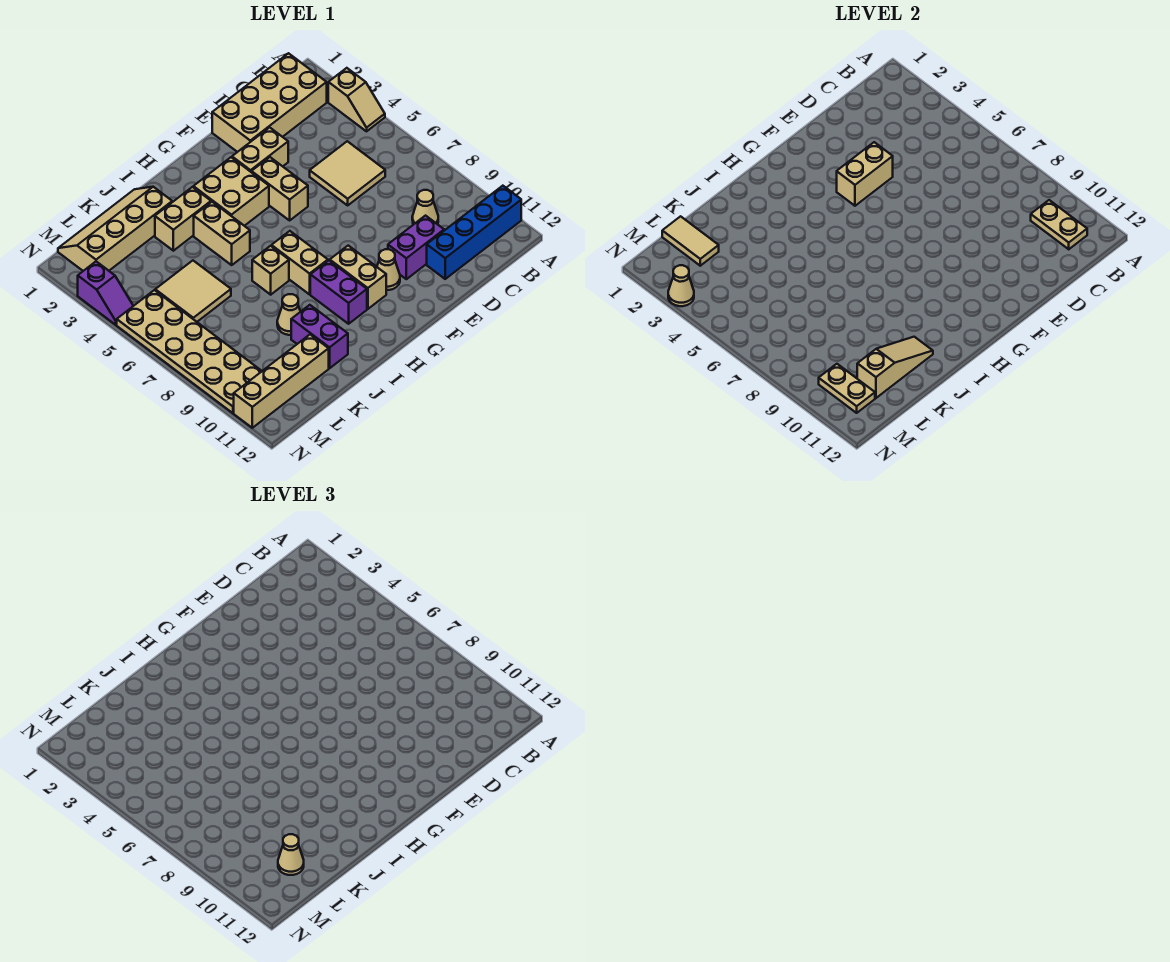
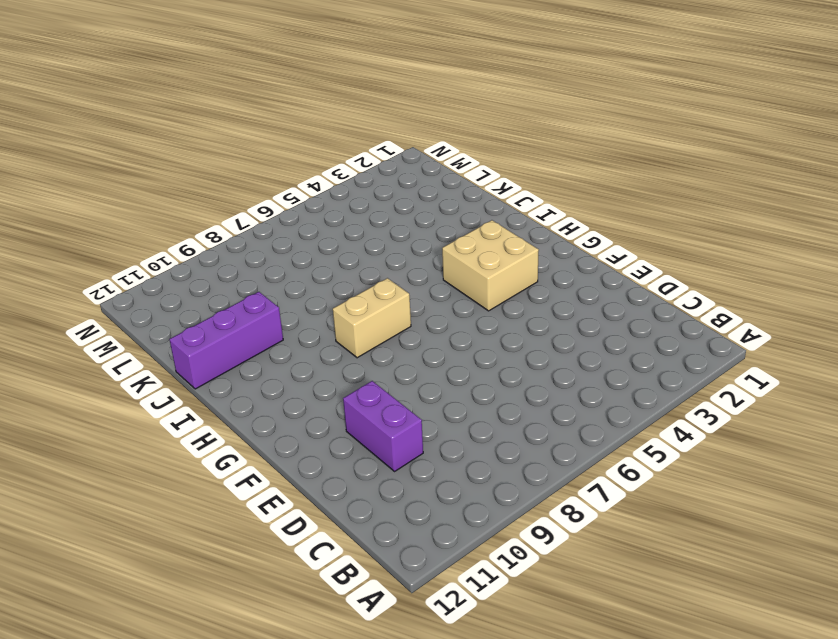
purple 1x3 brick [170,292,283,389] -> purple 1x2 brick [291,305,348,368]
none -> tan 1x2 slope [328,68,385,131]
none -> blue 1x4 brick [427,186,521,279]
none -> tan 2x4 brick [212,53,327,152]
none -> tan 2x2 tile [310,141,385,205]

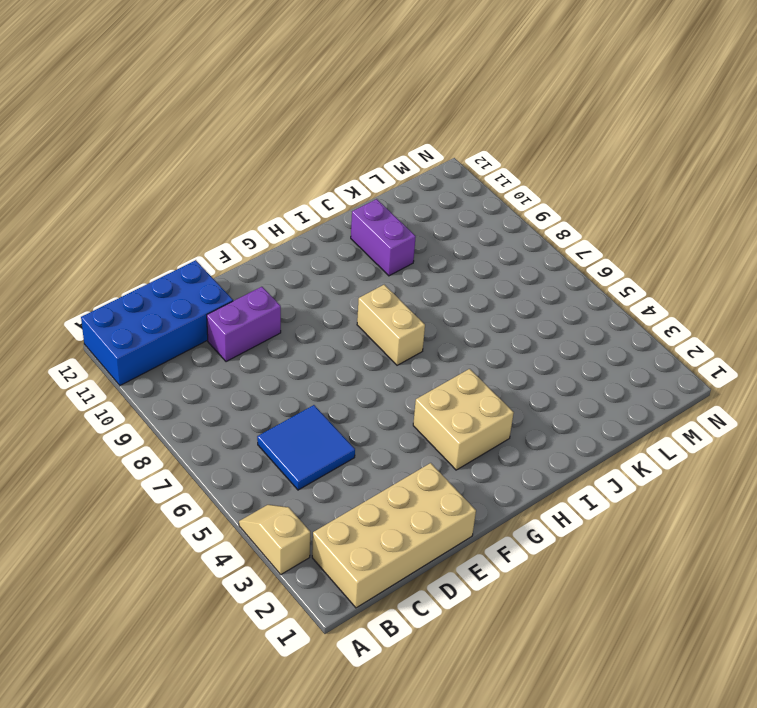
blue 2x4 brick [81,260,233,385] -> blue 1x4 brick [427,186,521,279]
blue 2x2 tile [257,405,355,490] -> tan 2x2 tile [310,141,385,205]
none -> tan 1x1 cone [412,190,438,225]
none -> tan 1x2 brick [232,127,288,172]
none -> tan 1x2 brick [252,157,308,220]
none -> tan 1x1 cone [377,249,400,290]

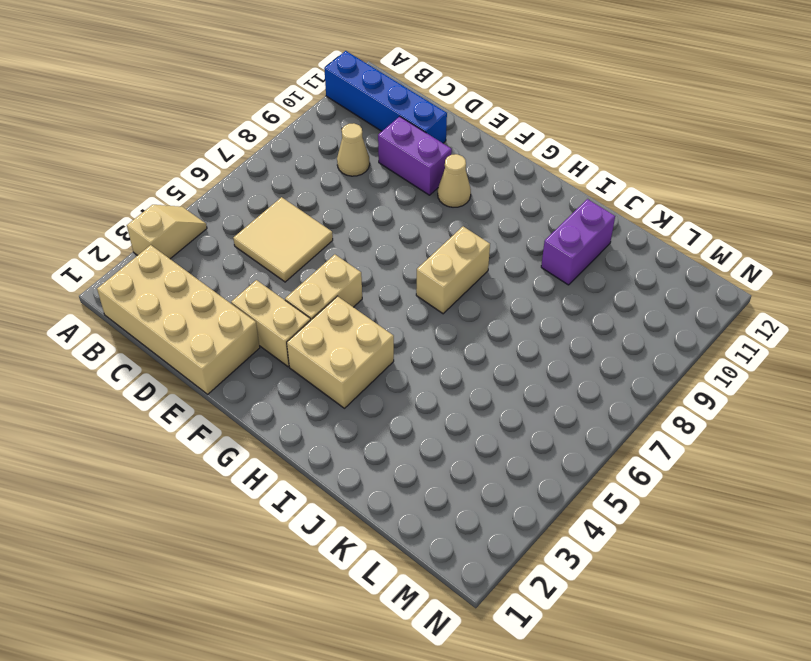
none -> tan 1x2 brick [330,246,386,309]
none -> purple 1x2 brick [310,260,367,324]
none -> tan 1x2 brick [155,187,211,251]
none -> tan 1x2 brick [194,202,250,265]

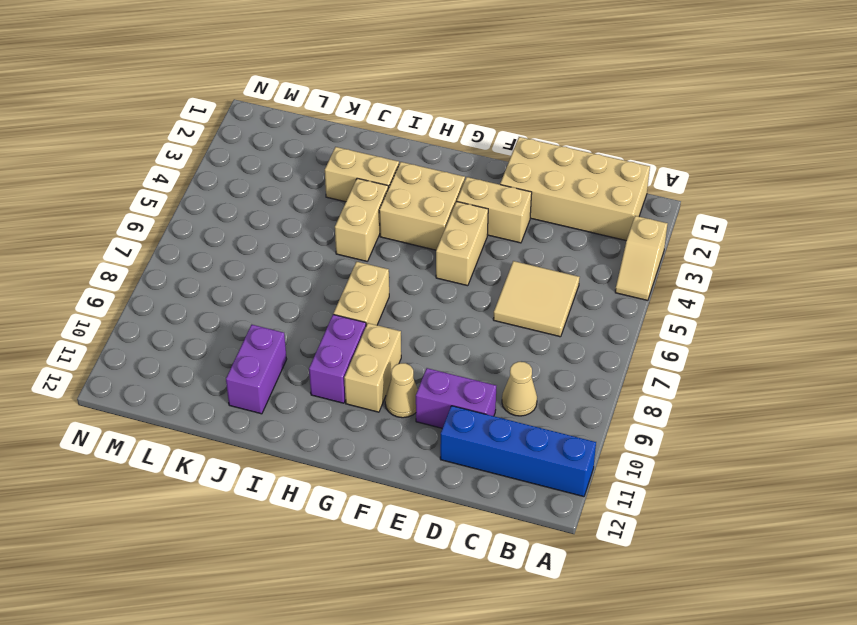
none -> tan 1x1 brick [252,246,289,295]
none -> tan 2x4 slope [58,187,172,271]
none -> tan 1x1 cone [277,294,300,335]
none -> tan 2x2 tile [155,261,231,322]

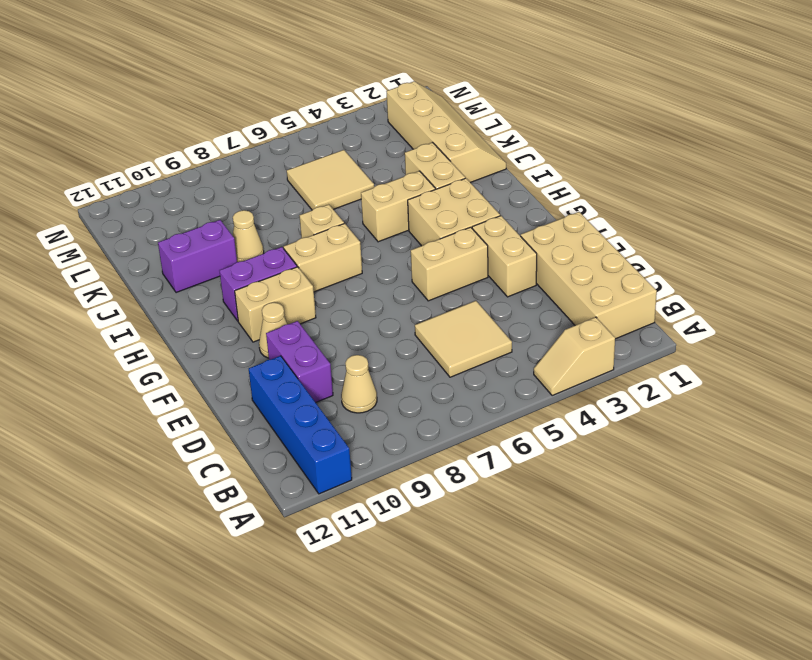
none -> tan 1x4 brick [234,335,329,428]
none -> tan 2x6 plate [117,290,262,413]
none -> purple 1x2 slope [78,262,133,325]
none -> tan 1x2 plate [1031,200,1087,249]

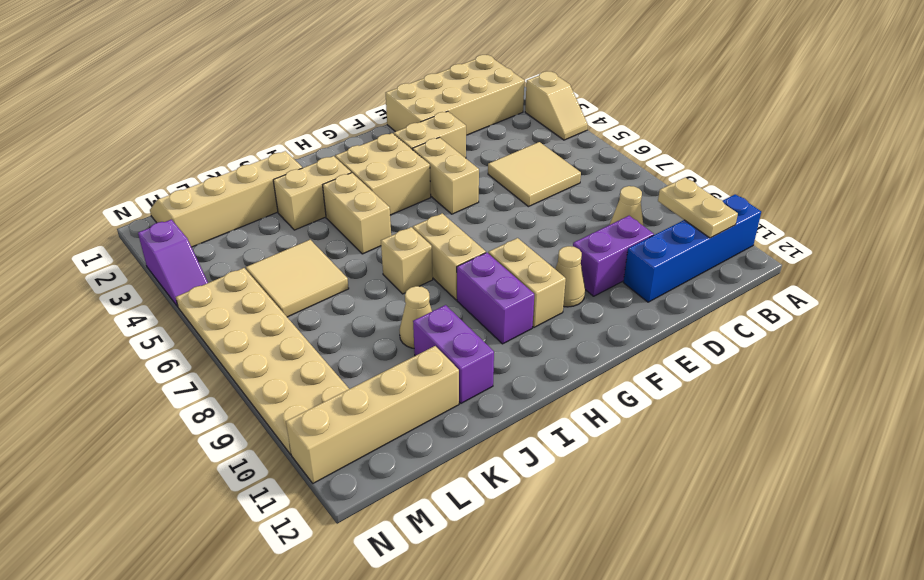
none -> tan 1x2 brick [837,142,893,206]
none -> tan 1x3 slope [857,337,933,398]
none -> tan 1x2 tile [662,216,719,266]
none -> tan 1x2 plate [819,364,875,413]

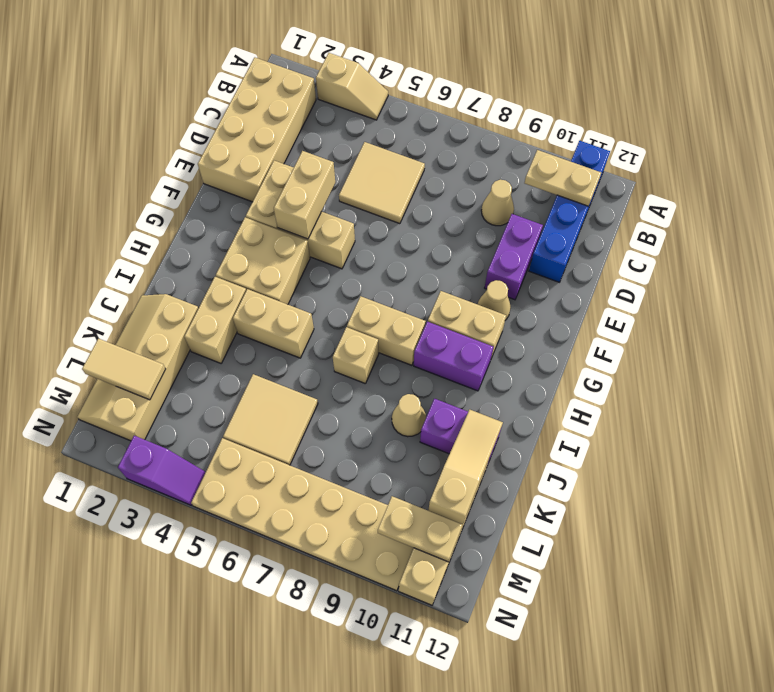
none -> tan 1x1 cone [668,265,694,306]
none -> tan 1x1 cone [278,834,304,875]

